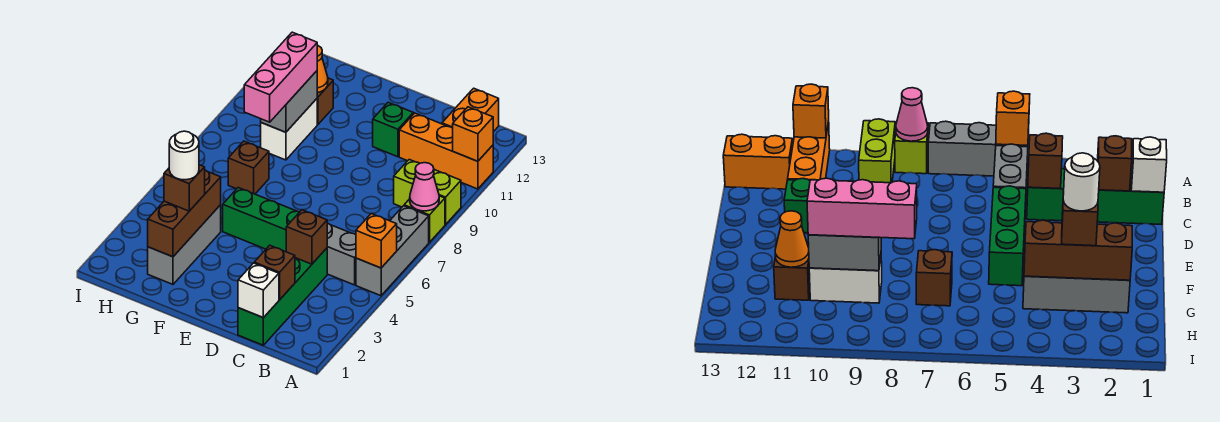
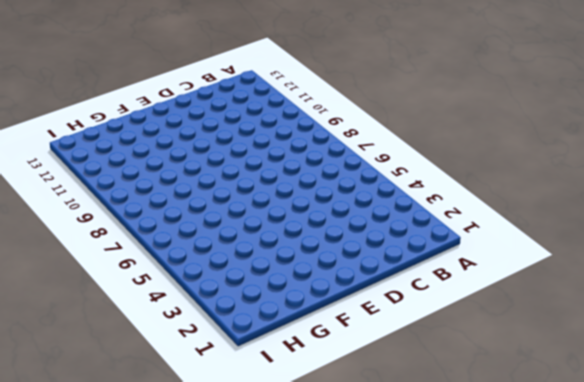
none -> grey 1x3 brick [356,206,429,296]
none -> lime 1x1 brick [404,196,445,242]
none -> lime 1x2 brick [394,160,461,225]

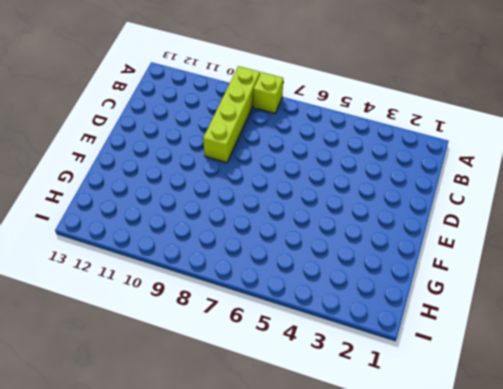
lime 1x4 brick [203,66,260,163] -> lime 1x2 brick [394,160,461,225]
none -> grey 1x3 brick [356,206,429,296]
none -> orange 1x3 brick [399,113,493,189]
none -> grey 1x2 brick [327,223,356,285]

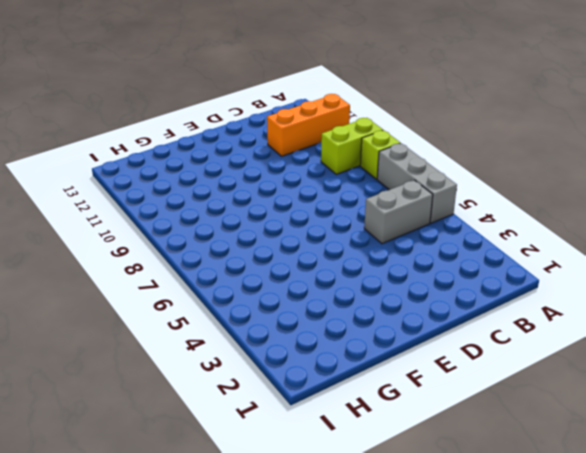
none -> orange 1x2 brick [442,88,499,132]
none -> green 1x4 brick [238,248,327,345]
none -> green 1x3 brick [223,188,299,252]

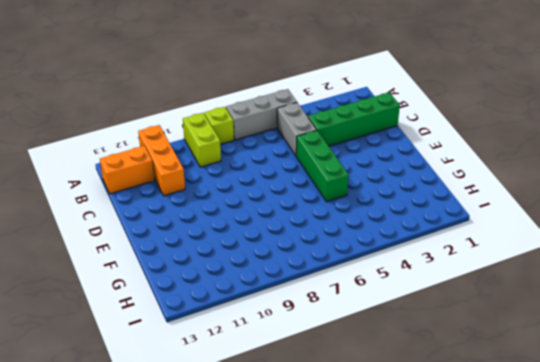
none -> green 1x1 brick [373,102,413,157]
none -> grey 1x3 brick [148,205,221,284]
none -> brown 1x1 brick [228,141,269,194]

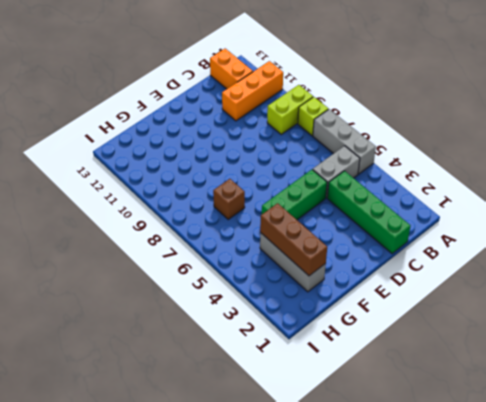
none -> green 1x1 brick [373,102,413,157]
none -> white 1x2 brick [261,99,317,160]
none -> brown 1x1 brick [317,78,333,124]

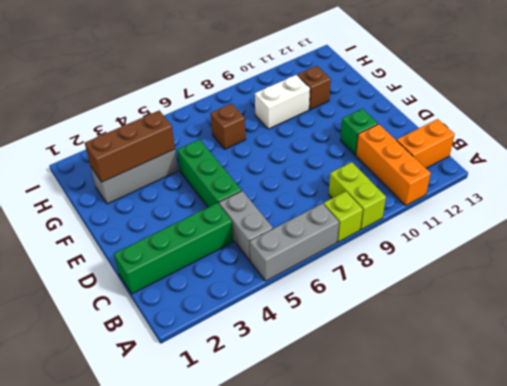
none -> orange 1x1 brick [356,214,397,268]
none -> pink 1x1 cone [410,163,439,211]
none -> orange 1x1 brick [453,107,493,161]

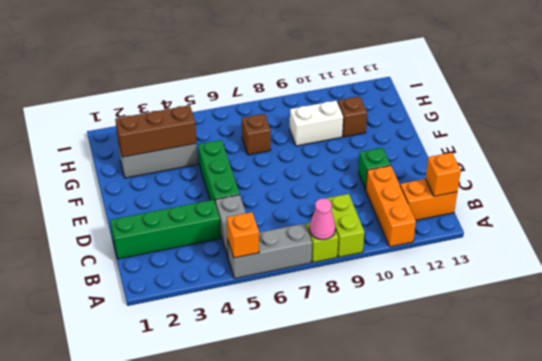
orange 1x1 brick [425,153,461,196] -> orange 1x1 brick moved to [453,107,493,161]
none -> white 1x1 brick [238,263,279,318]
none -> brown 1x1 brick [254,245,295,300]
none -> brown 1x1 brick [286,210,327,264]

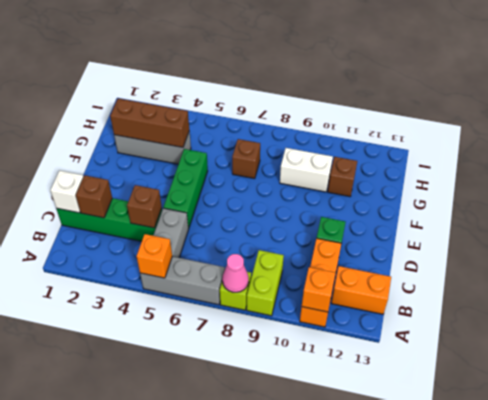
none -> grey 1x2 brick [261,71,317,132]
none -> orange 1x1 cone [317,45,328,93]
none -> brown 1x1 brick [164,165,205,211]

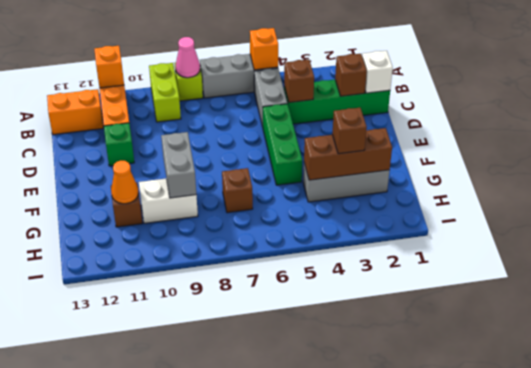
grey 1x2 brick [161,132,196,198] -> grey 1x2 brick turned to [261,71,317,132]
none -> pink 1x3 brick [244,32,317,122]
none -> white 1x1 round brick [169,131,199,180]

